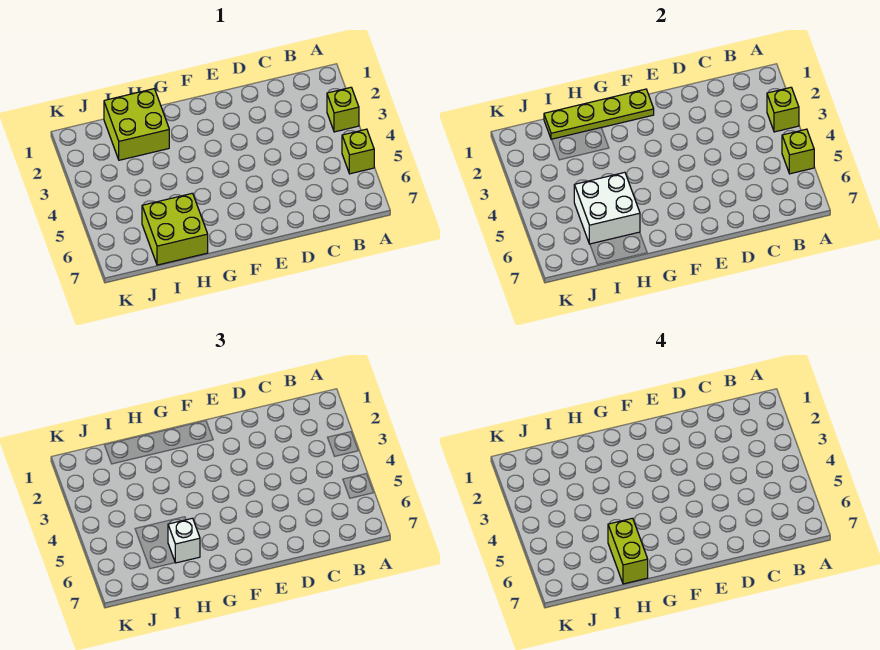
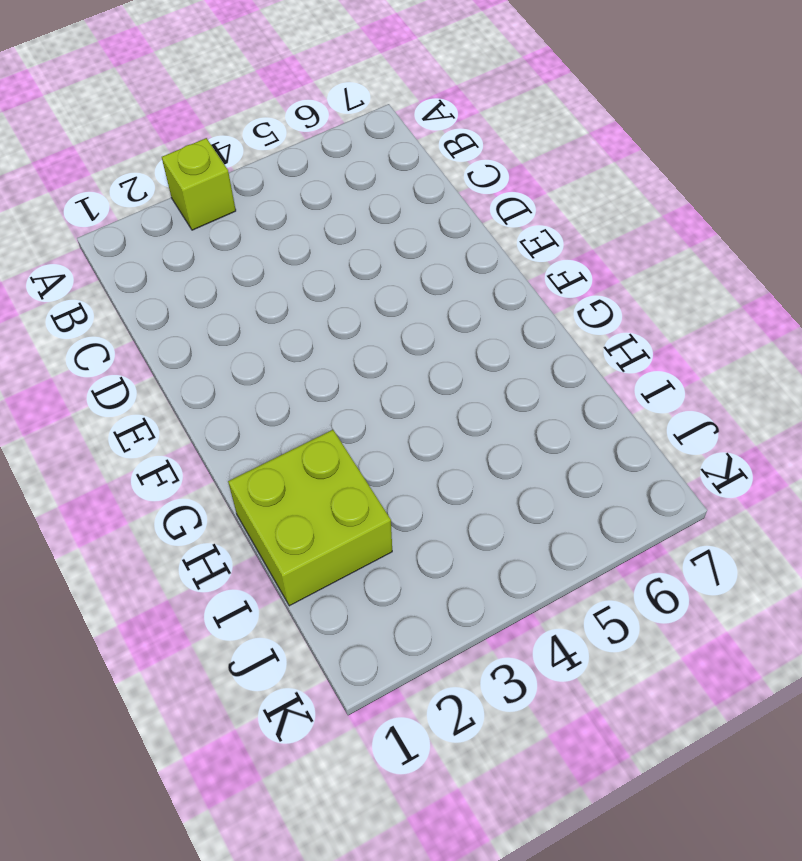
none -> lime 1x1 brick [342,129,374,174]
none -> lime 2x2 brick [142,193,208,265]

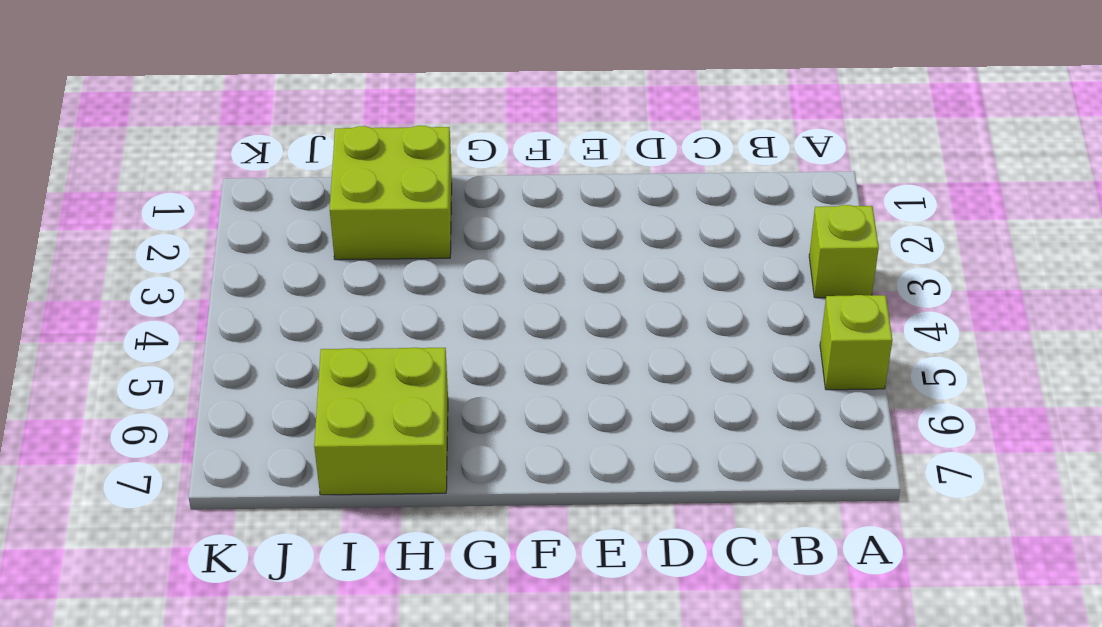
none -> lime 1x1 brick [767,87,799,132]
none -> lime 1x1 brick [782,129,814,174]

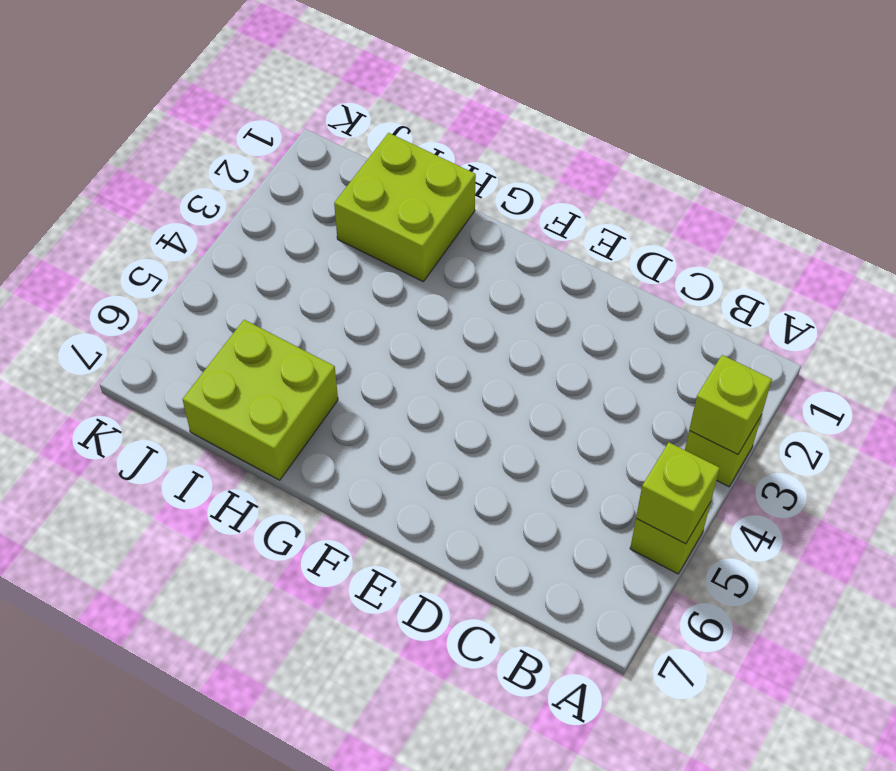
none -> lime 1x4 plate [544,89,654,140]
none -> white 2x2 brick [574,172,640,244]

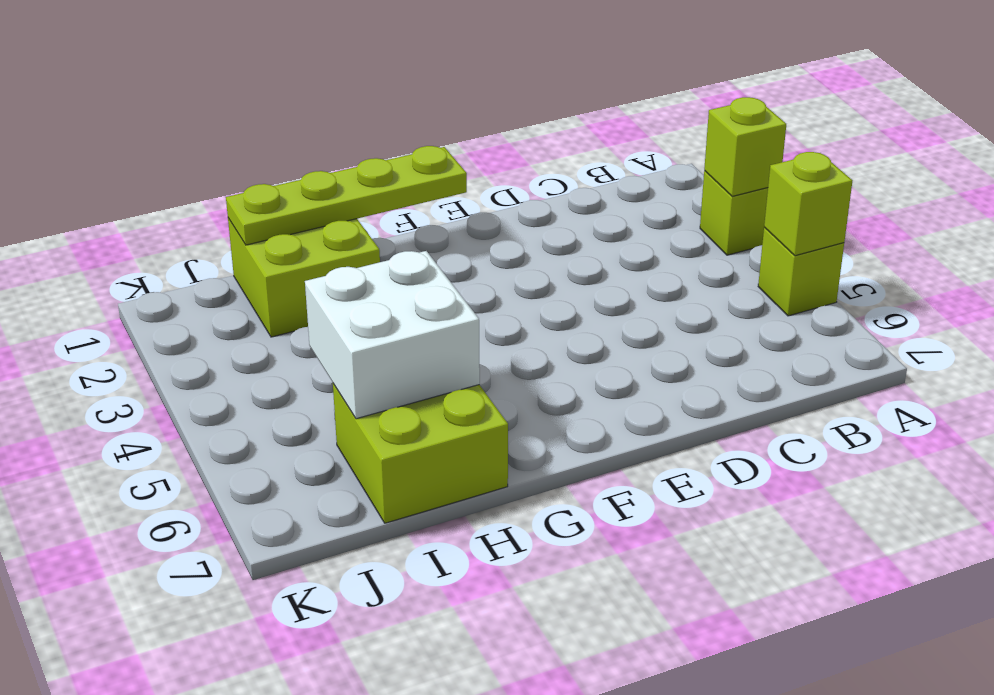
none -> white 1x1 brick [168,518,200,563]
none -> lime 1x2 brick [608,518,648,584]

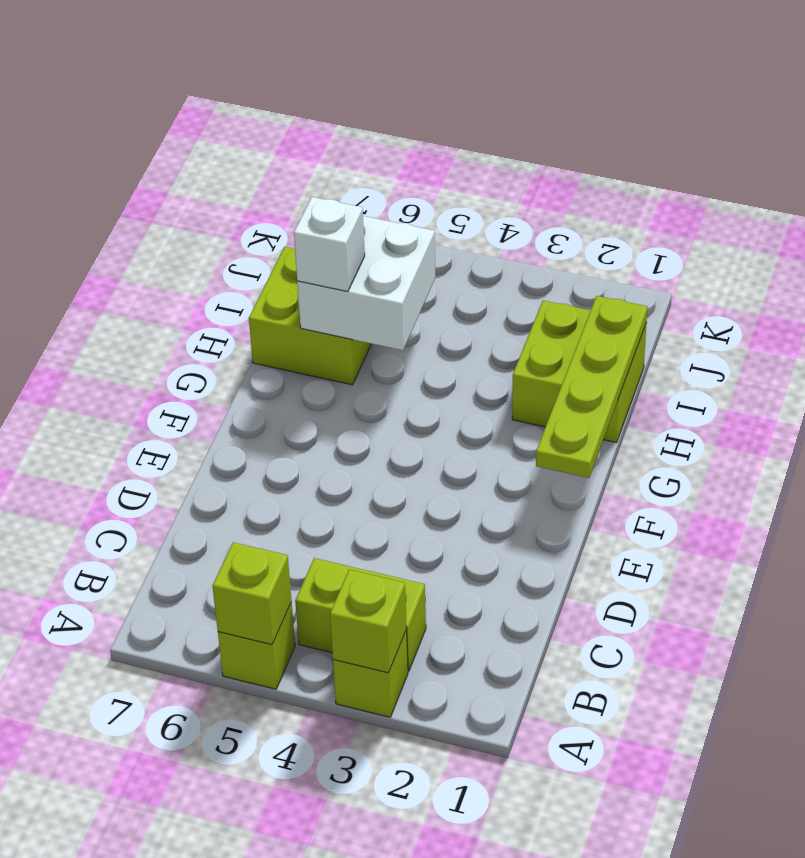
lime 1x2 brick [295,558,426,671] -> lime 1x2 brick moved to [608,518,648,584]

